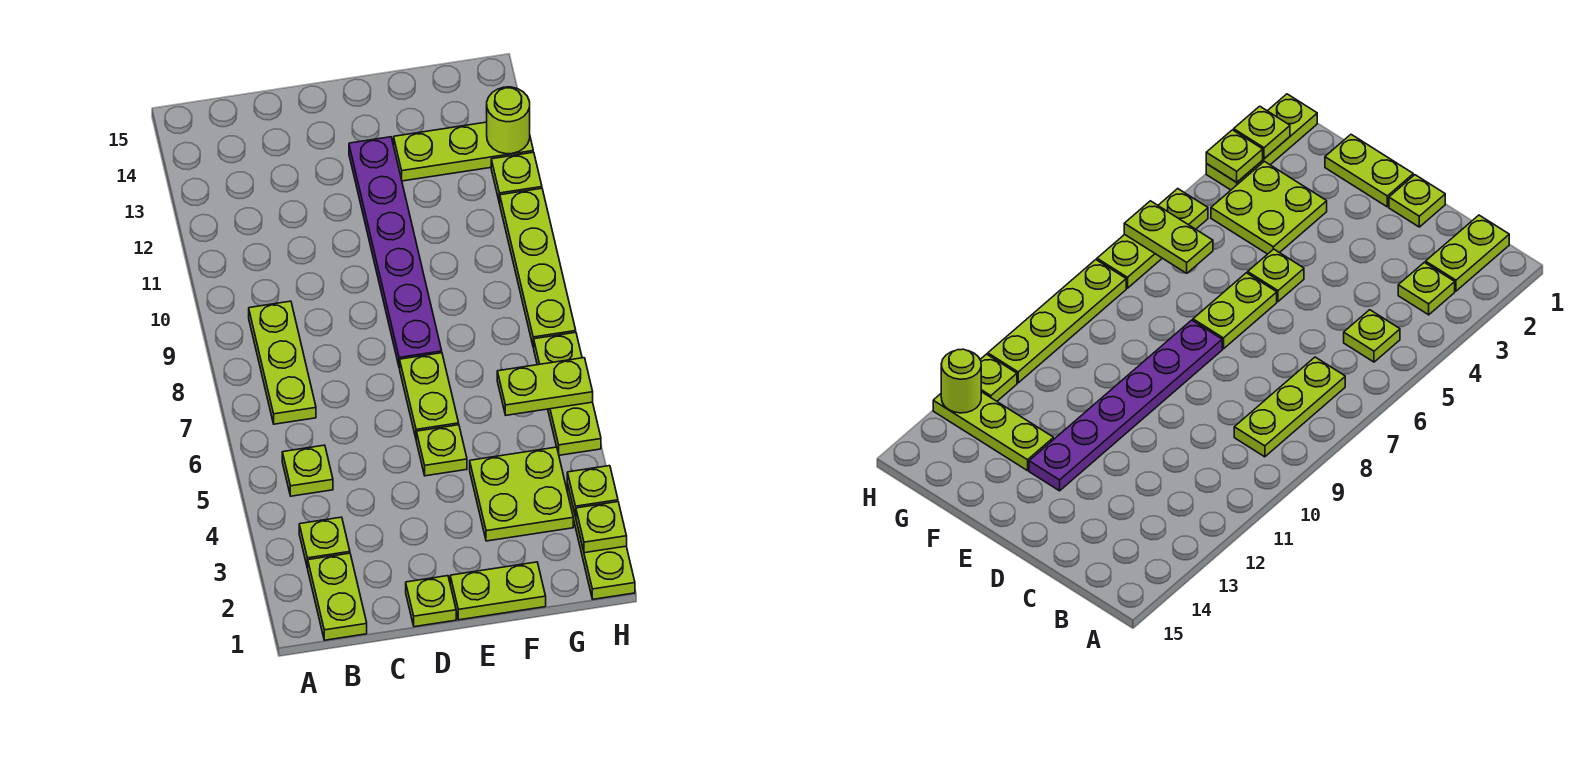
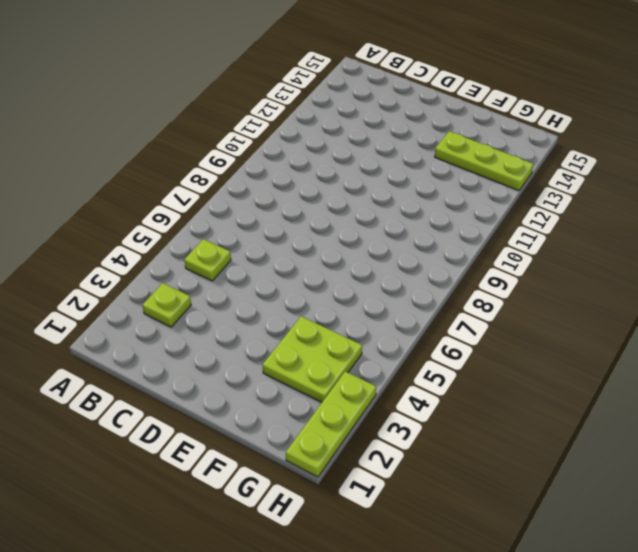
none -> lime 1x2 plate [308,553,367,640]
none -> lime 1x3 plate [249,301,316,424]
none -> lime 1x1 plate [406,576,456,627]

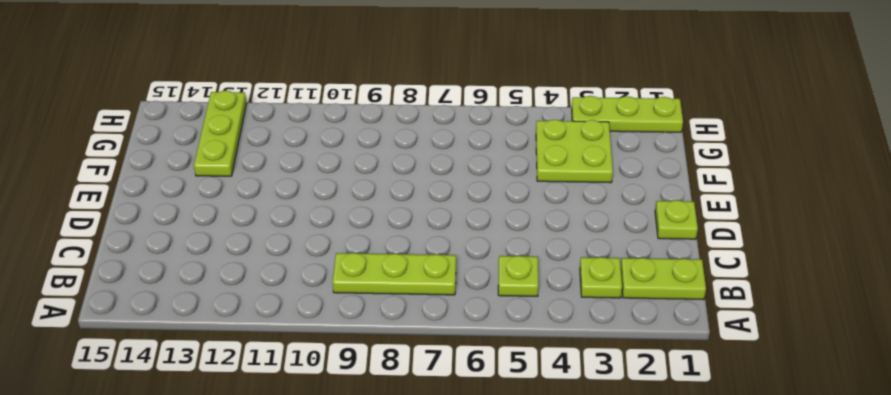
none -> lime 1x2 plate [450,562,546,620]
none -> lime 1x1 plate [416,425,467,476]
none -> lime 1x2 plate [400,353,459,438]

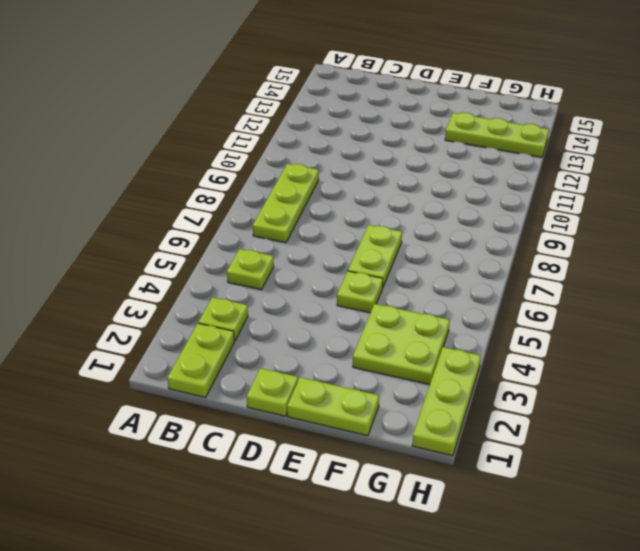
none -> purple 1x6 plate [349,137,442,368]
none -> lime 1x3 plate [534,332,601,455]
none -> lime 1x4 plate [500,188,576,347]

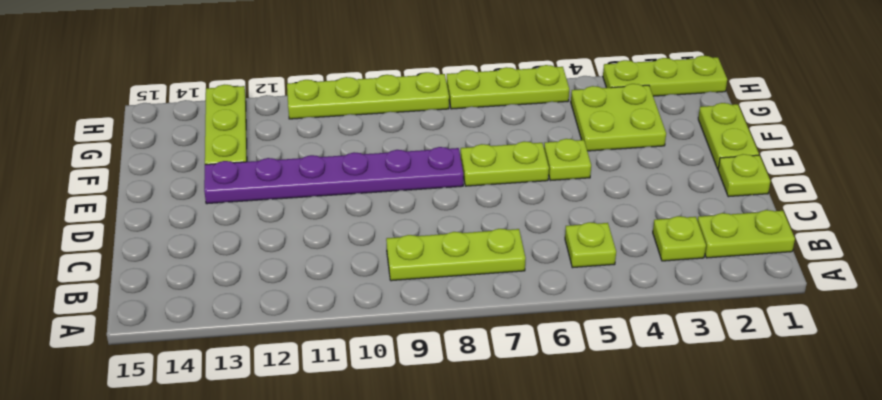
none -> lime 1x1 plate [491,152,542,203]
none -> lime 1x2 plate [497,358,593,415]
none -> lime 1x1 plate [576,502,627,553]

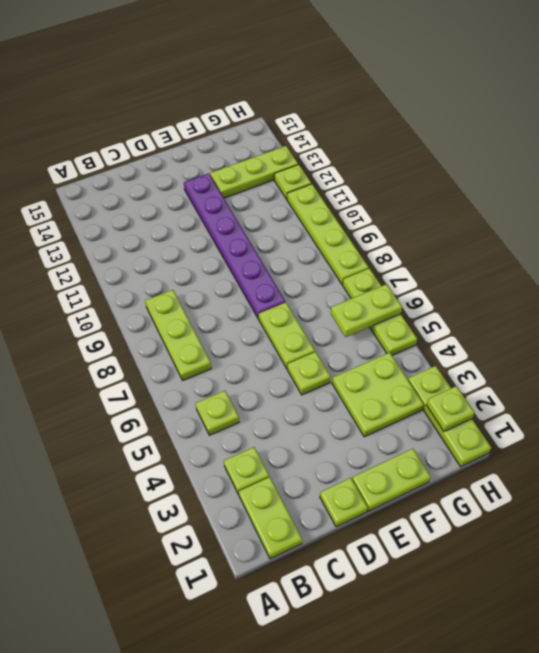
none -> lime 1x1 plate [567,466,618,516]
none -> lime 1x1 round brick [487,87,530,154]

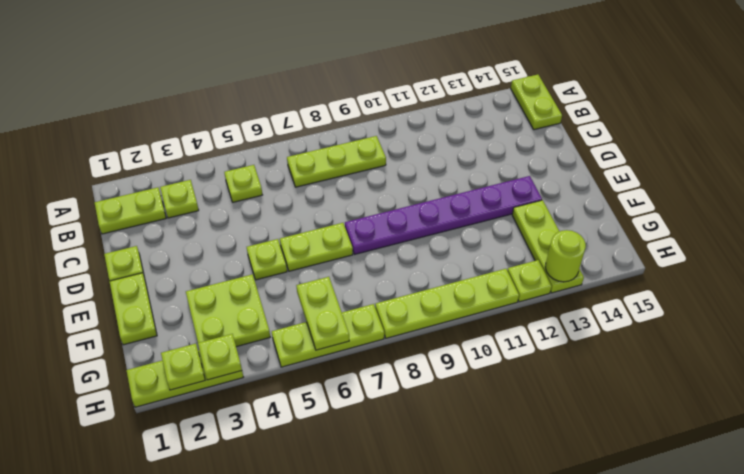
lime 1x2 plate [511,75,562,130] -> none

